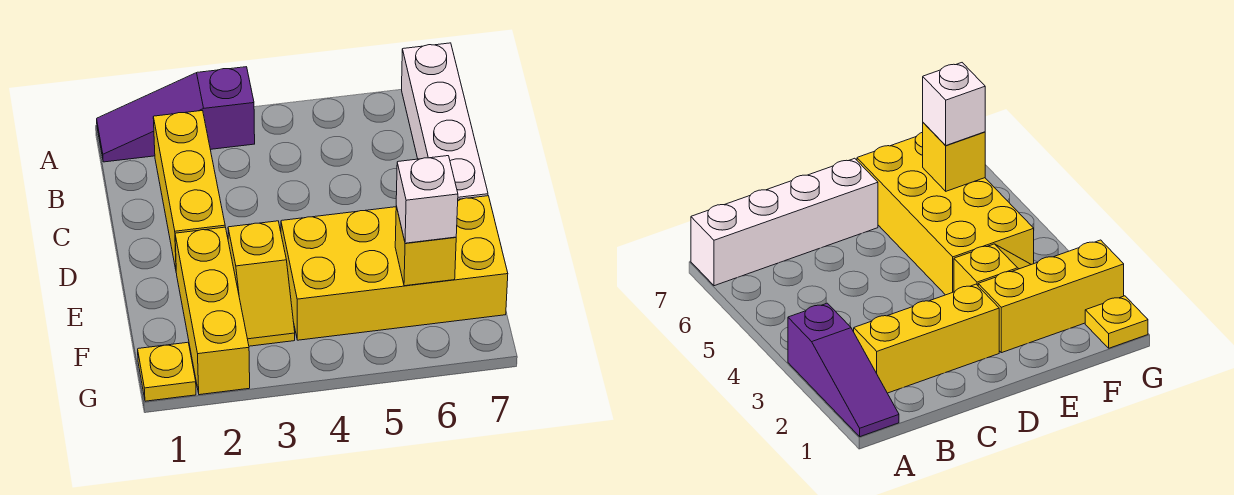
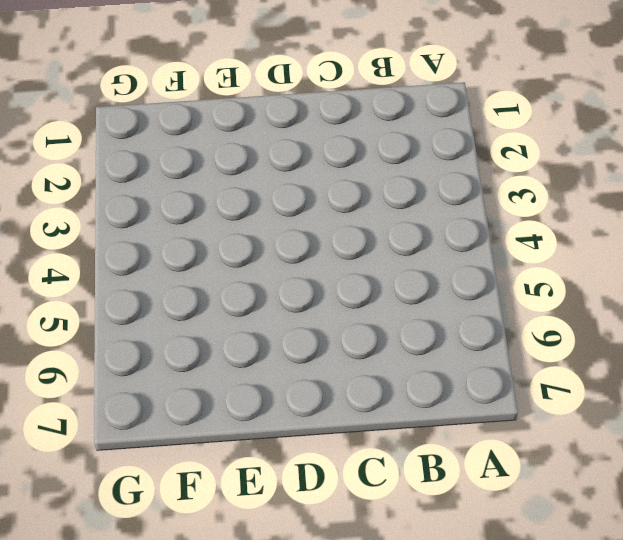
none -> purple 1x3 slope [97,67,255,162]
none -> white 1x4 brick [402,43,488,199]

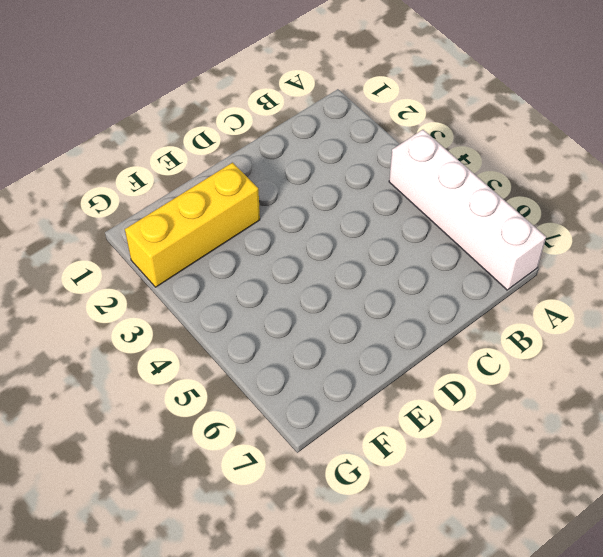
white 1x4 brick [389,130,546,290] -> white 1x4 brick turned to [402,43,488,199]
none -> purple 1x3 slope [97,67,255,162]
none -> yellow 1x3 brick [153,111,225,269]

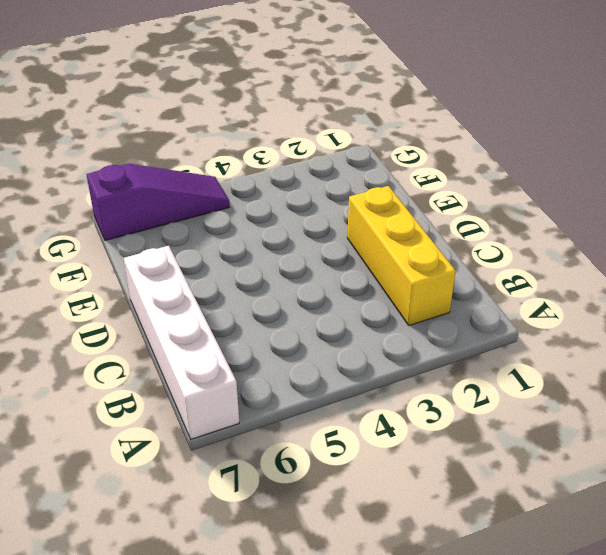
purple 1x3 slope [86,164,229,240] -> purple 1x3 slope moved to [97,67,255,162]
none -> yellow 1x3 brick [175,227,250,395]
none -> yellow 1x2 slope [228,221,295,346]

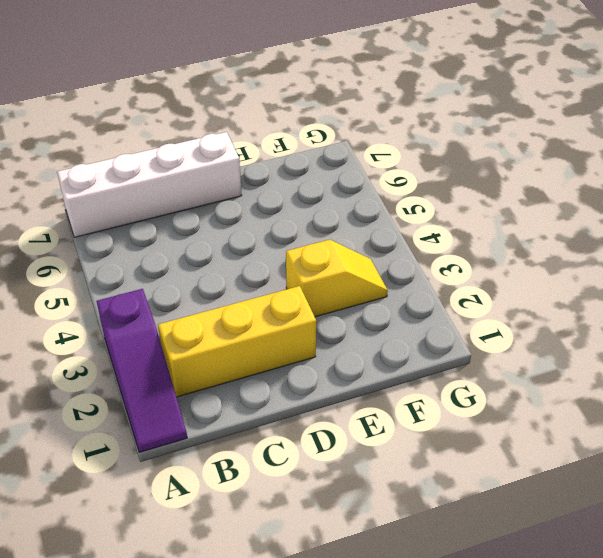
none -> yellow 1x3 brick [175,227,250,395]
none -> yellow 2x4 brick [281,196,508,340]

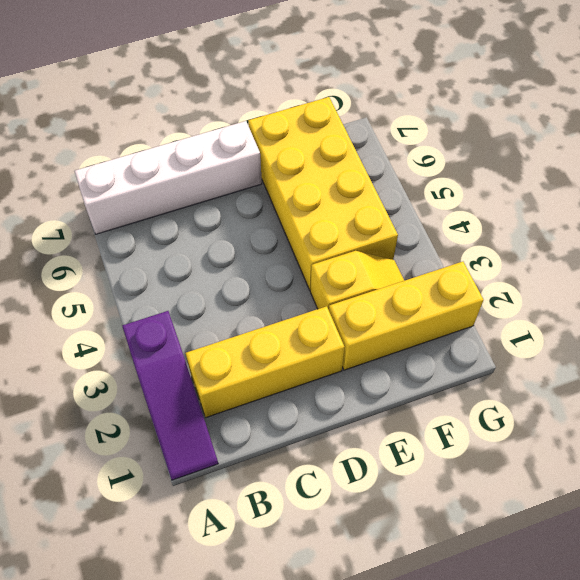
none -> yellow 1x1 plate [138,342,196,401]
none -> yellow 1x1 brick [395,206,456,286]

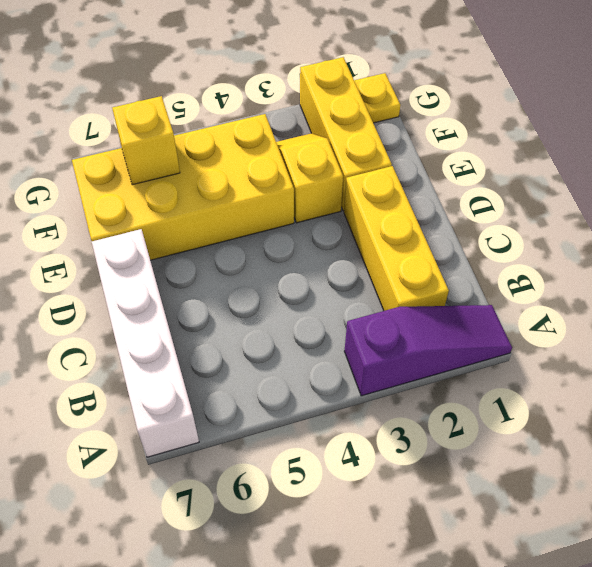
none -> white 1x1 brick [396,156,458,243]

